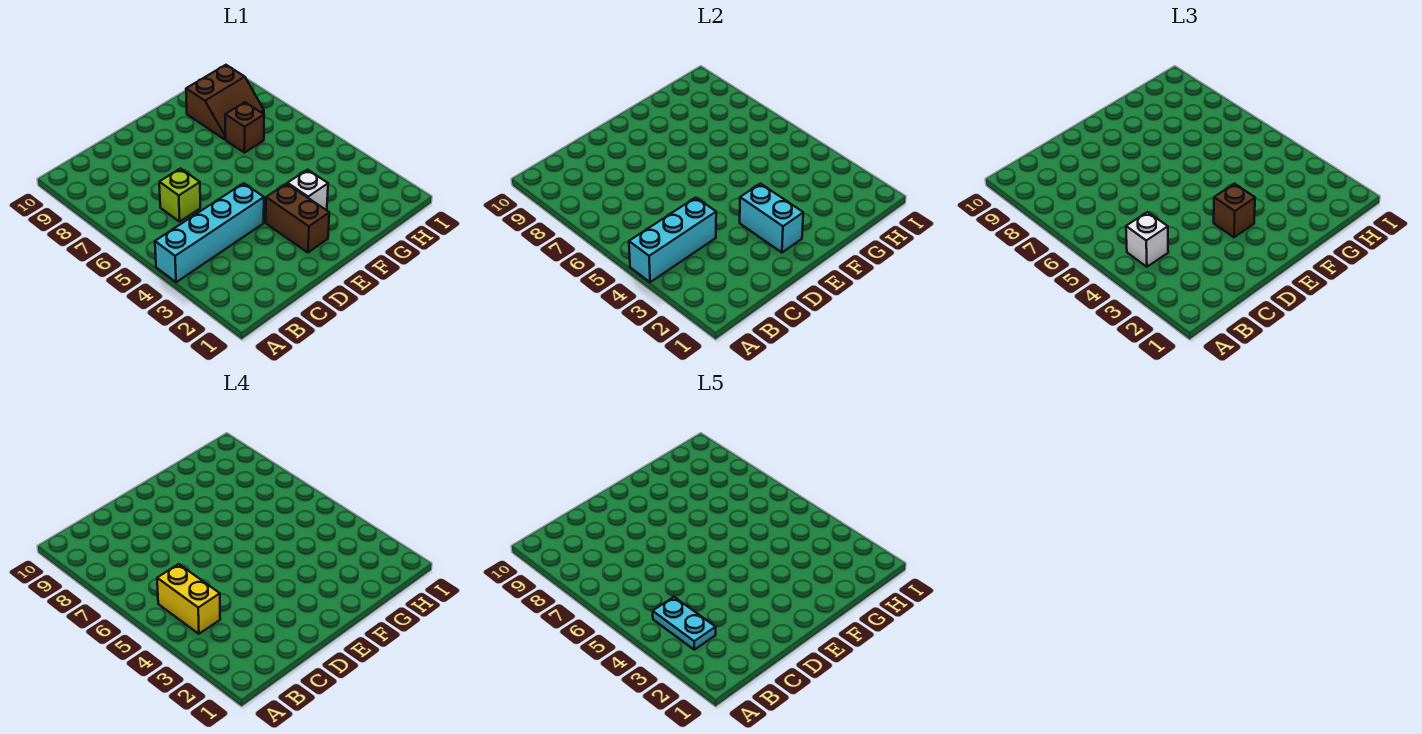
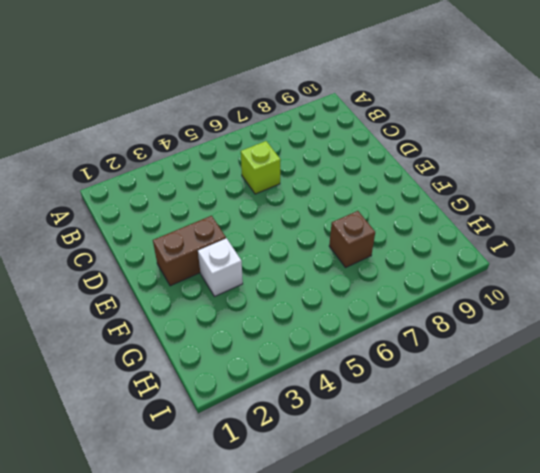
none -> cyan 1x4 brick [155,183,264,282]
none -> brown 2x2 slope [186,65,264,139]
none -> cyan 1x3 brick [629,198,716,282]

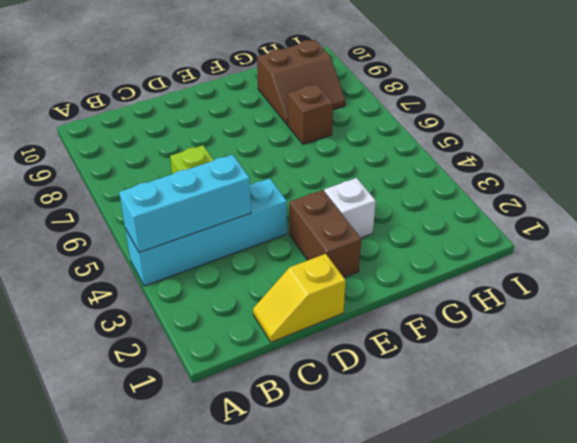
yellow 1x2 slope [253,254,346,342] -> none
none -> cyan 1x2 brick [740,184,803,253]
none -> white 1x1 brick [1126,212,1168,267]
none -> brown 1x1 brick [1214,184,1255,237]

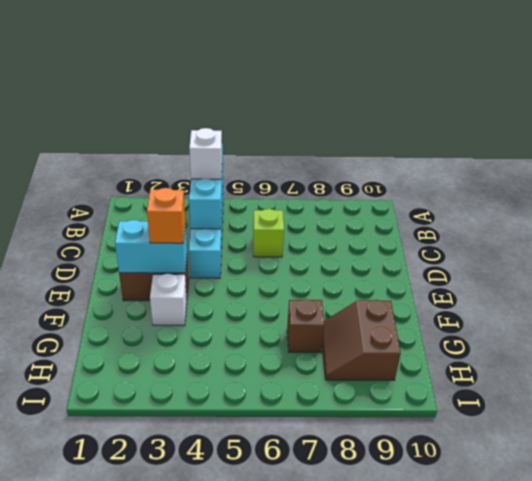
orange 1x1 brick [147,188,185,243] -> brown 1x1 brick [1214,184,1255,237]
none -> yellow 1x2 brick [157,564,220,634]
none -> cyan 1x2 plate [653,597,716,650]

